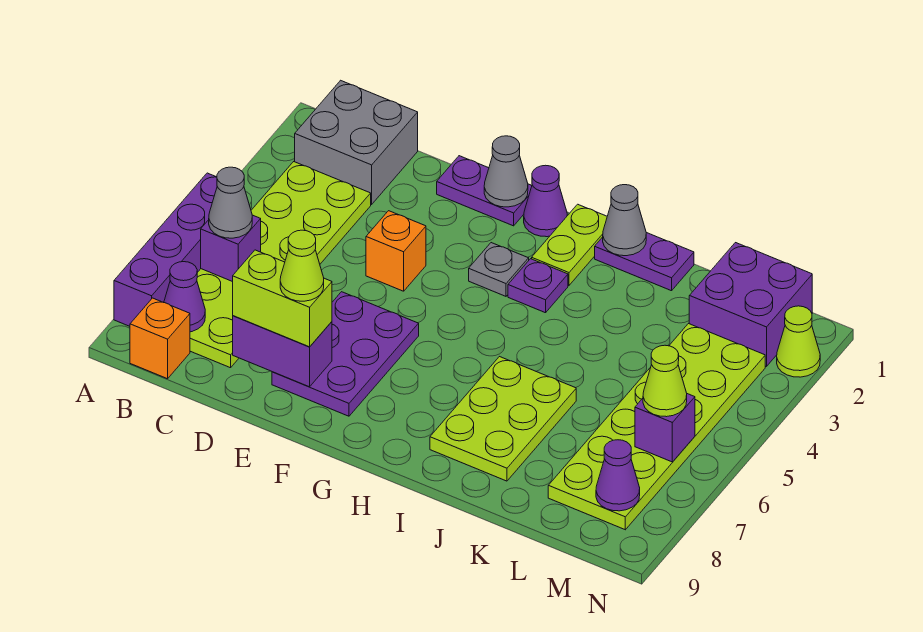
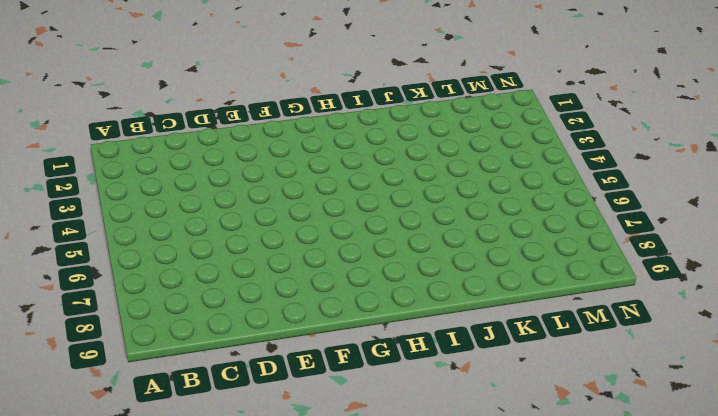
none -> purple 1x4 brick [114,173,217,326]
none -> grey 2x2 brick [295,80,418,204]
none -> lime 2x6 plate [190,162,371,368]

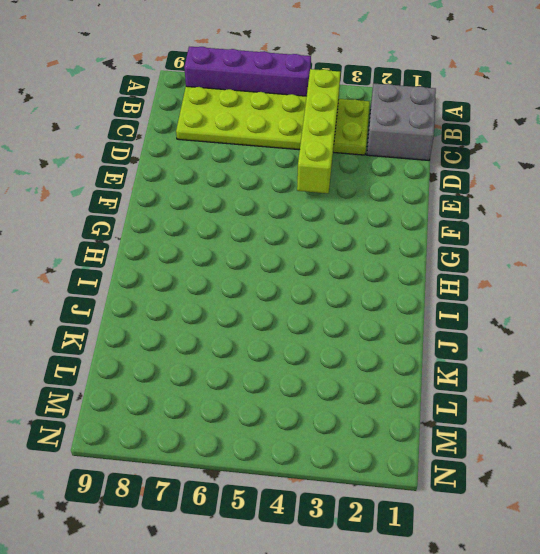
lime 1x4 brick [297,69,340,193] -> none
none -> orange 1x1 brick [130,298,190,379]
none -> purple 1x2 plate [437,156,532,226]
none -> orange 1x1 brick [366,211,426,291]

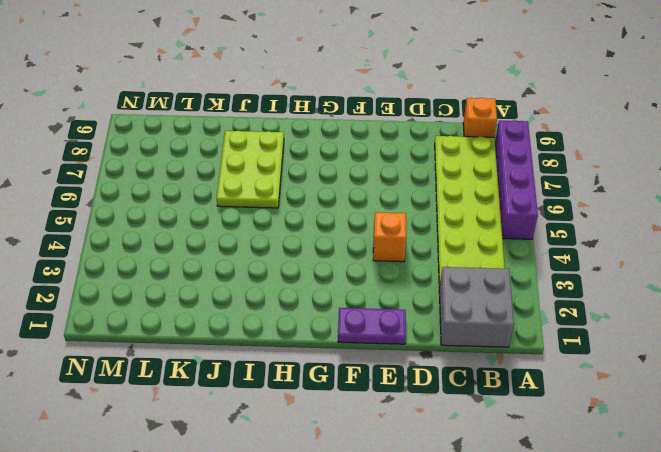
none -> purple 2x3 plate [272,292,419,416]
none -> purple 1x1 cone [524,165,567,237]
none -> grey 1x1 plate [469,243,529,296]

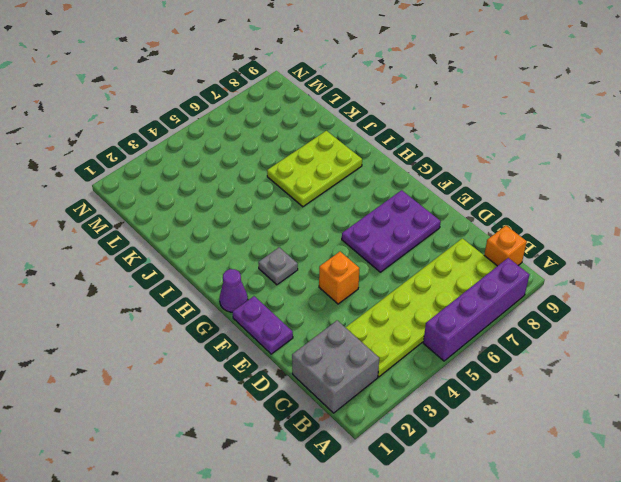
none -> lime 1x2 plate [532,204,607,285]
none -> purple 1x1 plate [508,259,568,313]
none -> purple 1x2 plate [595,233,694,291]

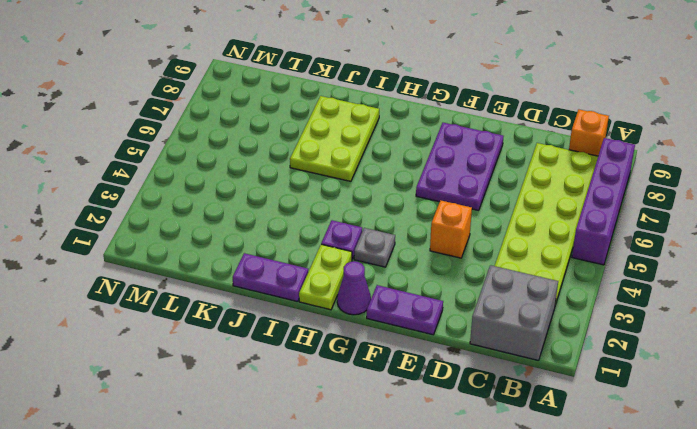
none -> purple 2x2 brick [689,243,812,367]
none -> lime 2x6 plate [548,324,765,530]
none -> lime 1x1 cone [777,306,820,377]

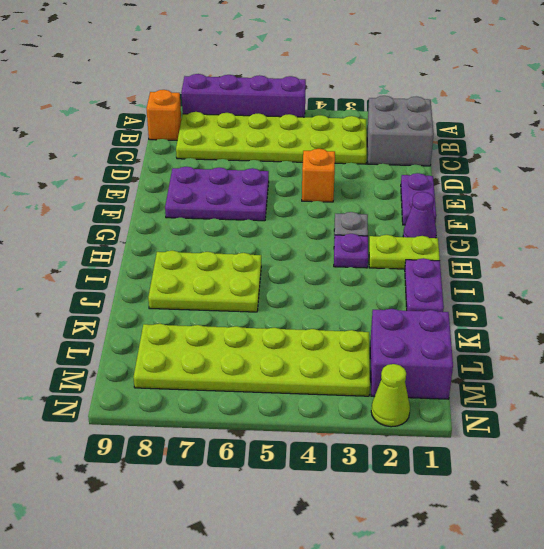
none -> purple 1x1 brick [201,215,261,282]
none -> purple 1x1 cone [164,262,205,332]
none -> purple 1x2 brick [233,316,332,387]

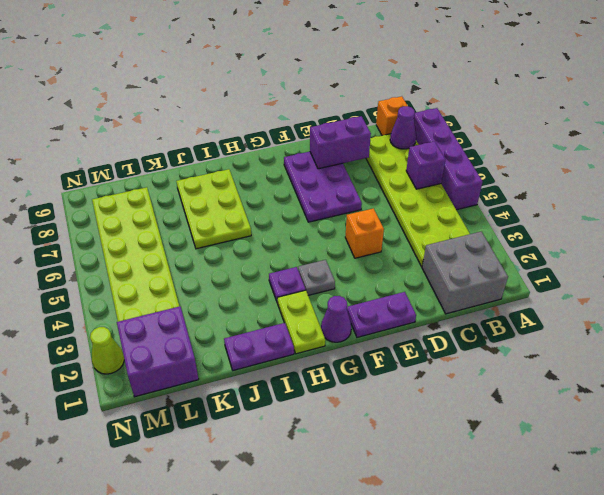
none -> grey 1x1 cone [484,136,528,207]
none -> grey 1x1 cone [603,185,646,256]
none -> purple 1x1 brick [635,394,695,462]

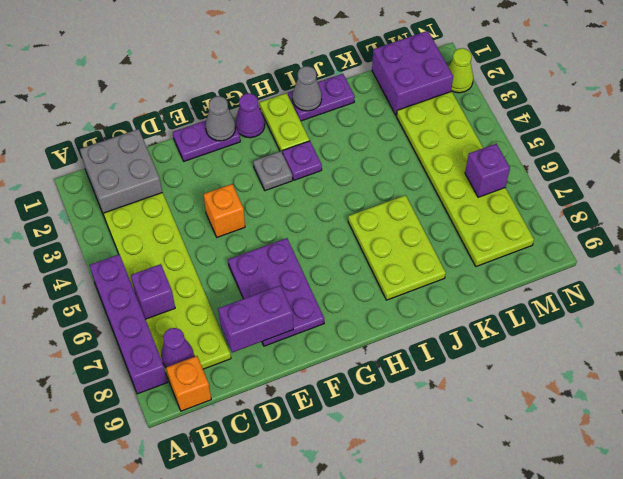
none -> purple 1x1 cone [596,440,640,511]
none -> grey 1x1 cone [209,167,252,238]
none -> lime 1x2 brick [233,250,332,347]

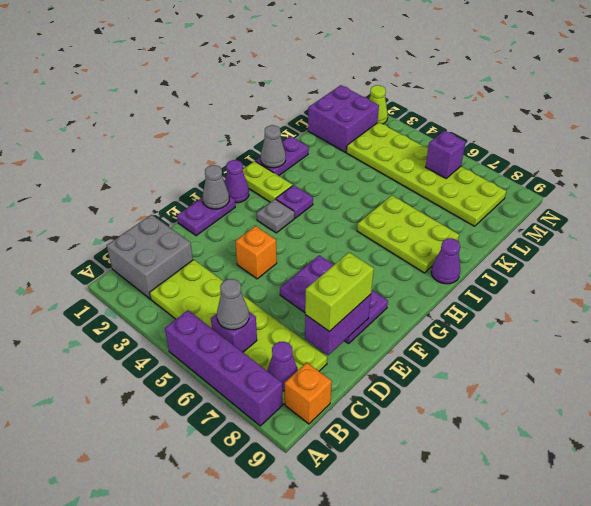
purple 1x1 cone [431,238,460,284] -> purple 1x1 cone moved to [596,440,640,511]
none -> lime 1x1 cone [643,345,687,417]
none -> lime 1x1 cone [280,230,324,301]

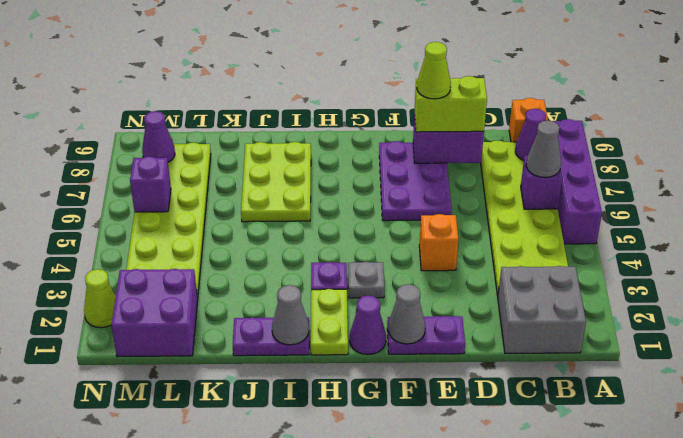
none -> lime 1x1 cone [643,345,687,417]

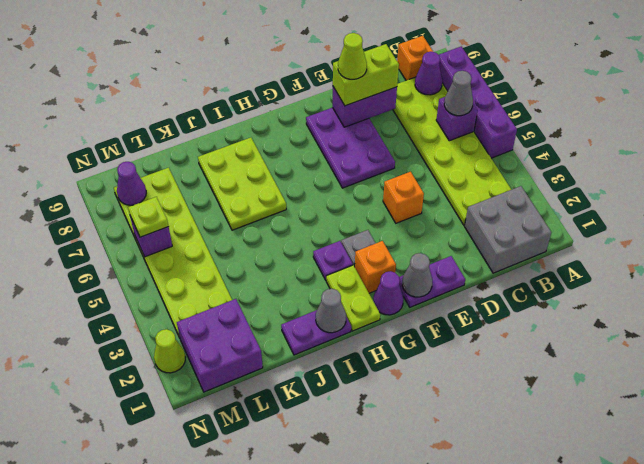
orange 1x1 brick [355,241,396,293] -> none
lime 1x1 plate [128,197,169,237] -> lime 1x1 cone [643,345,687,417]

